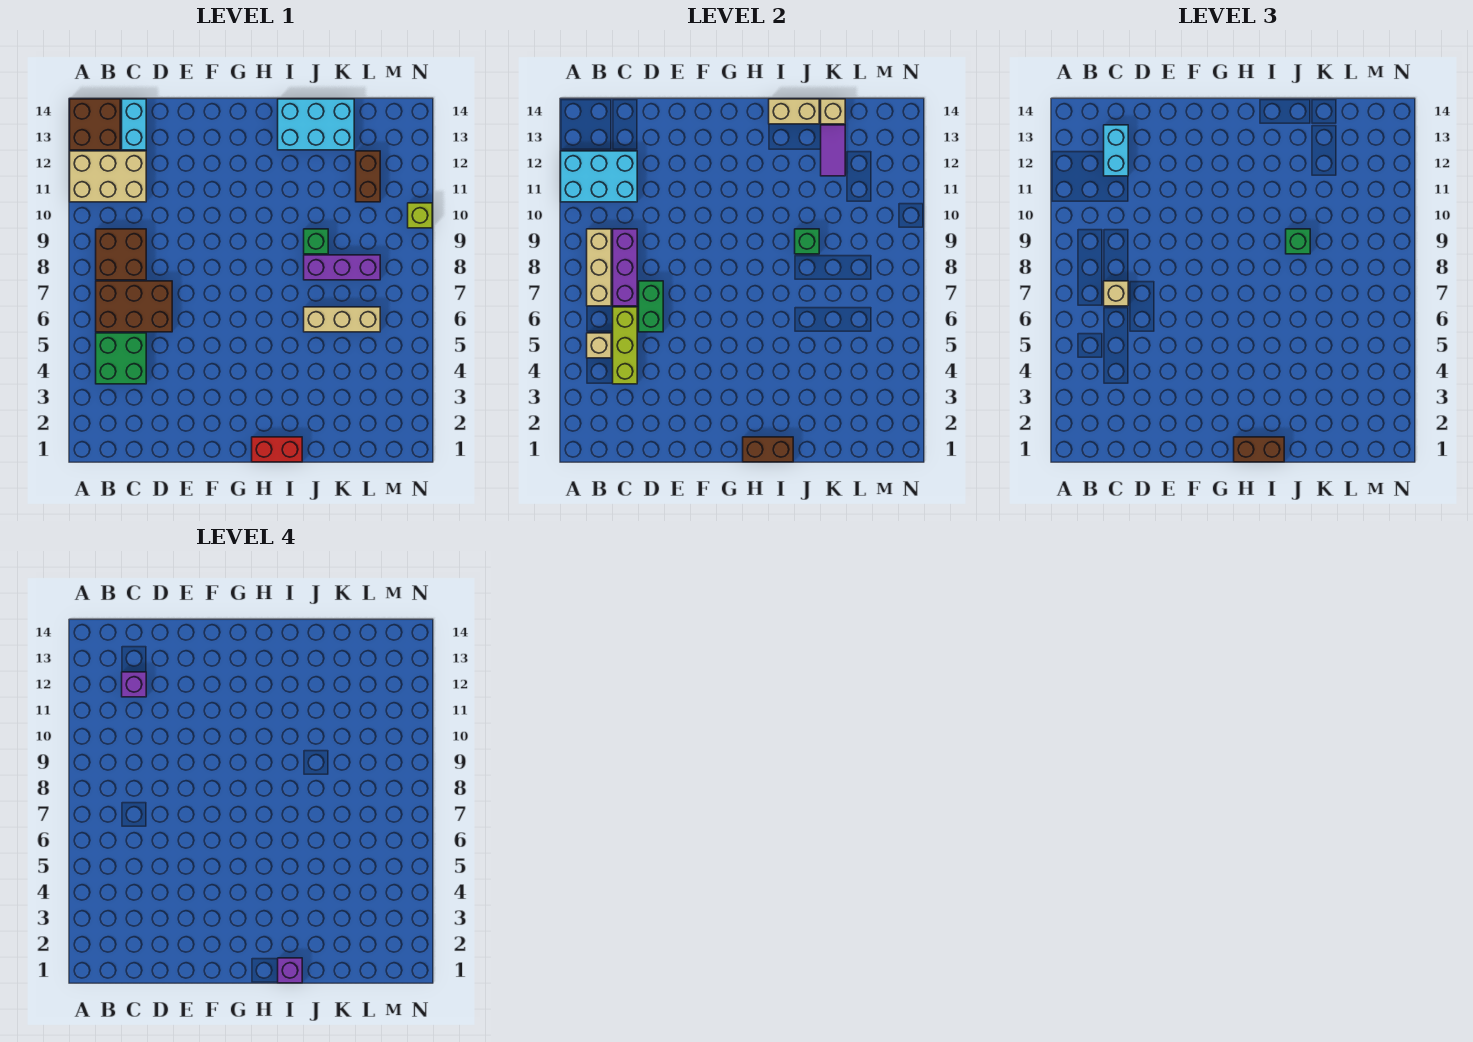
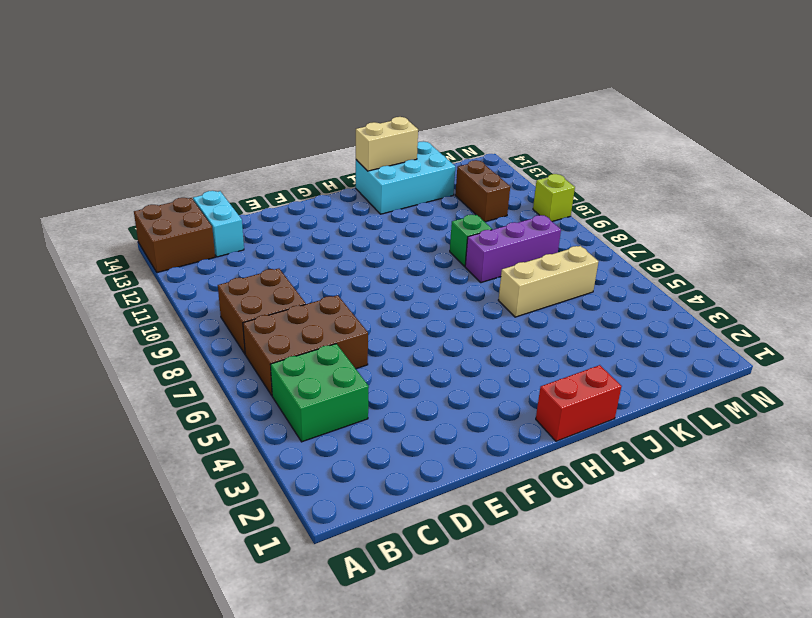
none -> tan 2x3 brick [70,151,146,202]
none -> cyan 2x3 brick [561,151,637,202]
none -> tan 1x1 brick [587,333,611,358]
none -> tan 1x3 brick [587,229,611,306]

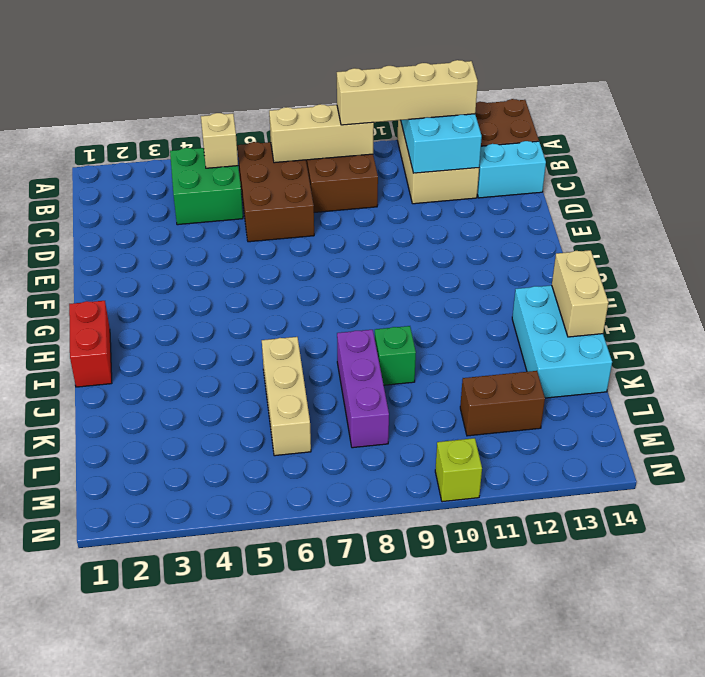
tan 1x4 brick [337,60,478,125] -> none
none -> lime 1x3 brick [613,307,637,384]
none -> purple 1x3 brick [613,229,637,306]
none -> green 1x2 brick [639,281,663,332]
none -> brown 1x2 brick [743,437,793,462]

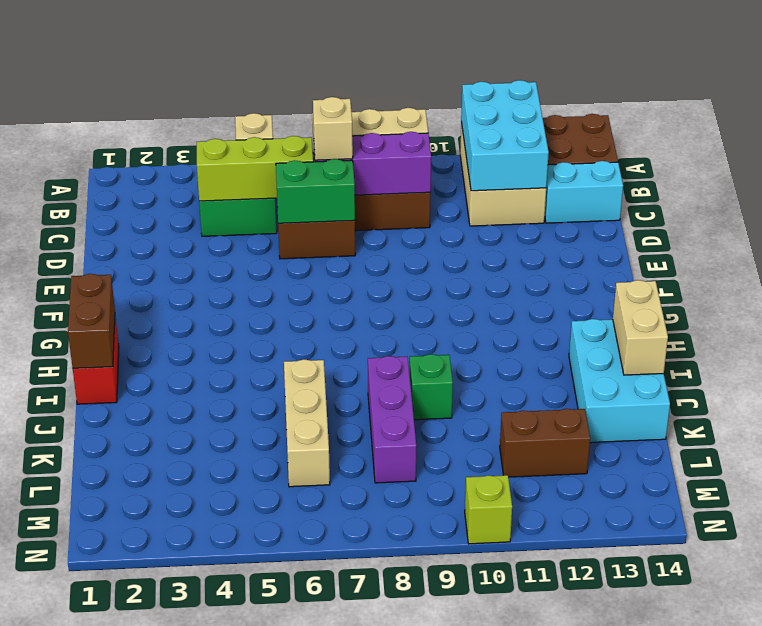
none -> green 1x1 brick [795,229,819,254]
none -> purple 1x2 tile [821,125,845,176]
none -> tan 1x1 brick [821,99,845,124]
none -> cyan 1x2 brick [1104,125,1128,176]

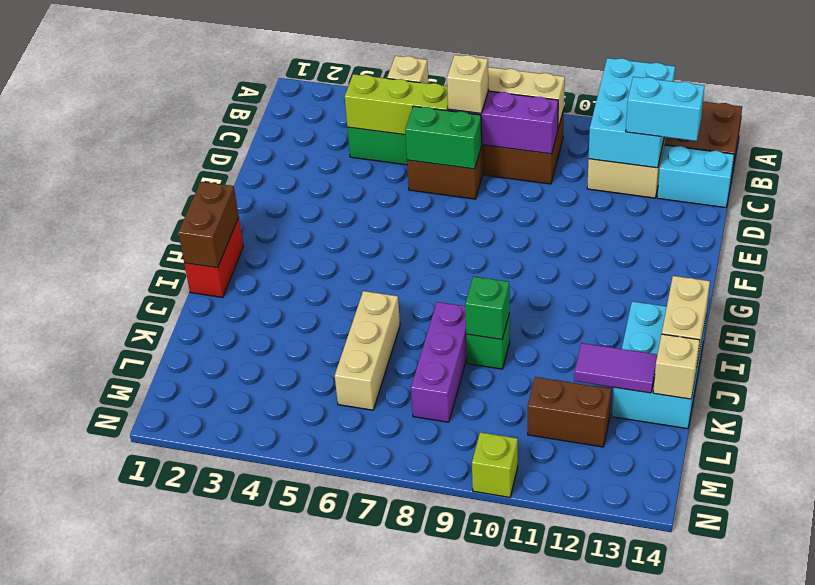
none -> brown 1x2 brick [1234,437,1284,462]
none -> green 1x1 brick [1286,229,1310,254]
none -> purple 1x1 brick [122,672,146,697]
none -> purple 1x1 brick [278,958,302,983]

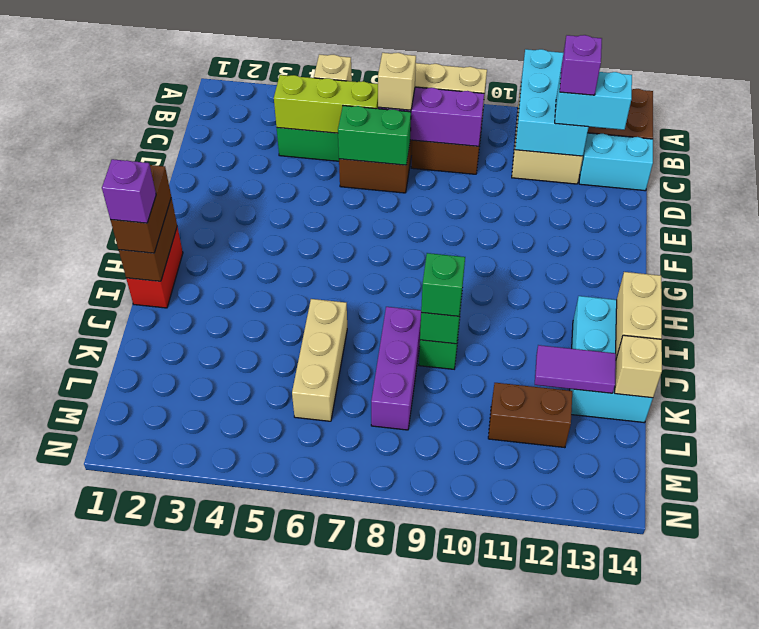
none -> lime 1x1 brick [408,203,432,228]

